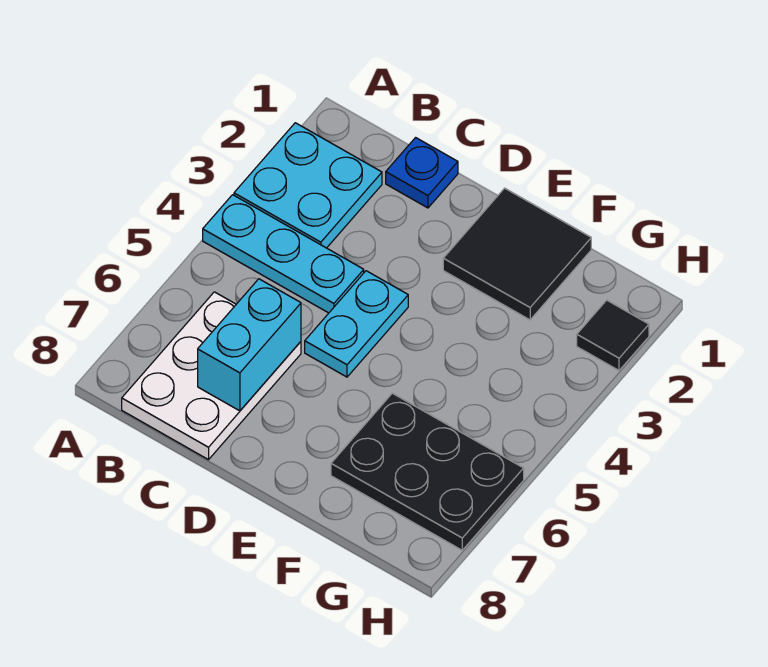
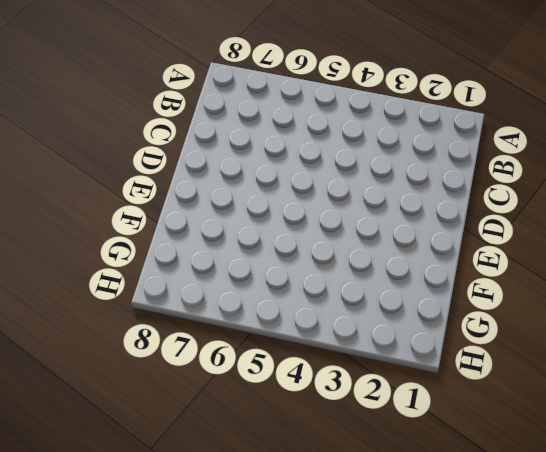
none -> cyan 2x2 plate [234,123,382,248]
none -> cyan 1x3 plate [203,195,364,313]

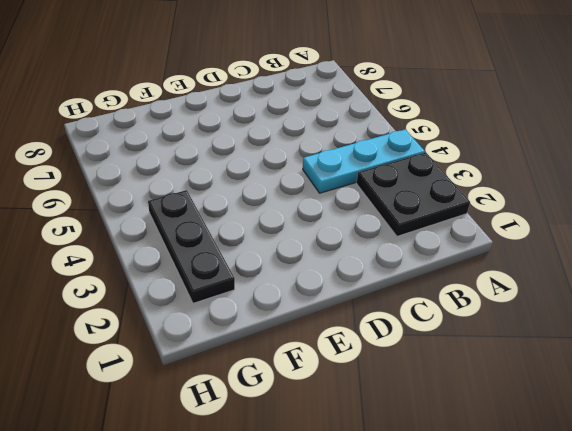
black 2x2 plate [357,153,470,236] -> cyan 2x2 plate [234,123,382,248]
black 1x3 plate [148,190,235,303] -> none
none -> white 2x3 plate [122,292,301,460]
none -> blue 1x1 plate [386,138,458,208]

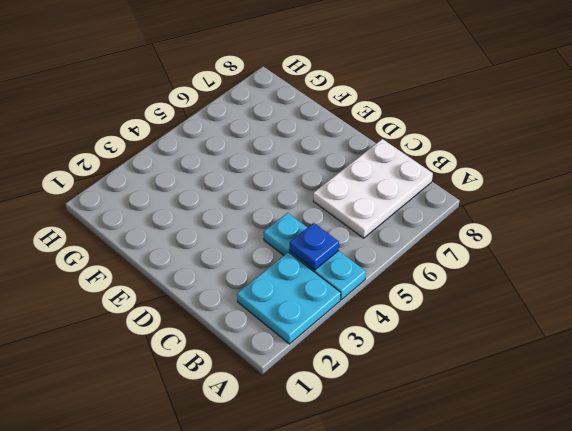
blue 1x1 plate [289,223,339,270] -> blue 1x1 plate moved to [386,138,458,208]
none -> cyan 1x2 plate [305,271,408,377]
none -> black 2x2 tile [443,188,591,320]

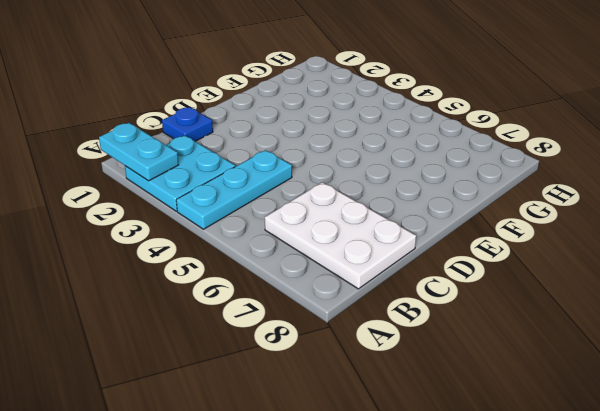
cyan 1x2 plate [99,123,179,181] -> cyan 1x2 plate moved to [305,271,408,377]
none -> black 2x2 tile [443,188,591,320]
none -> black 2x3 plate [331,393,524,550]

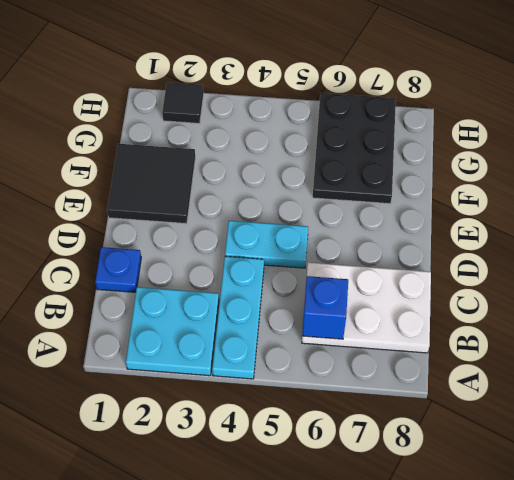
blue 1x1 brick [302,276,348,339] -> none
none -> cyan 1x2 brick [198,279,301,411]

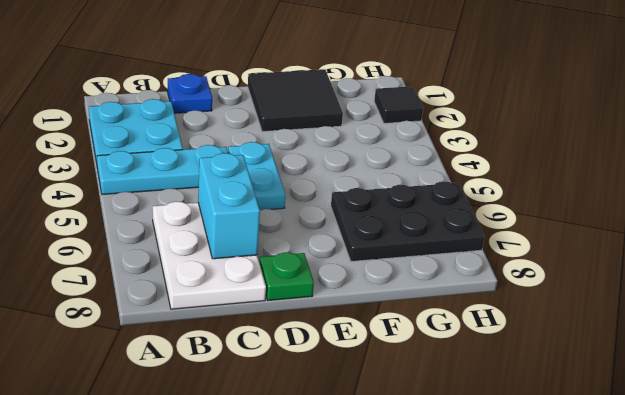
green 1x1 plate [260,252,314,300] -> none

